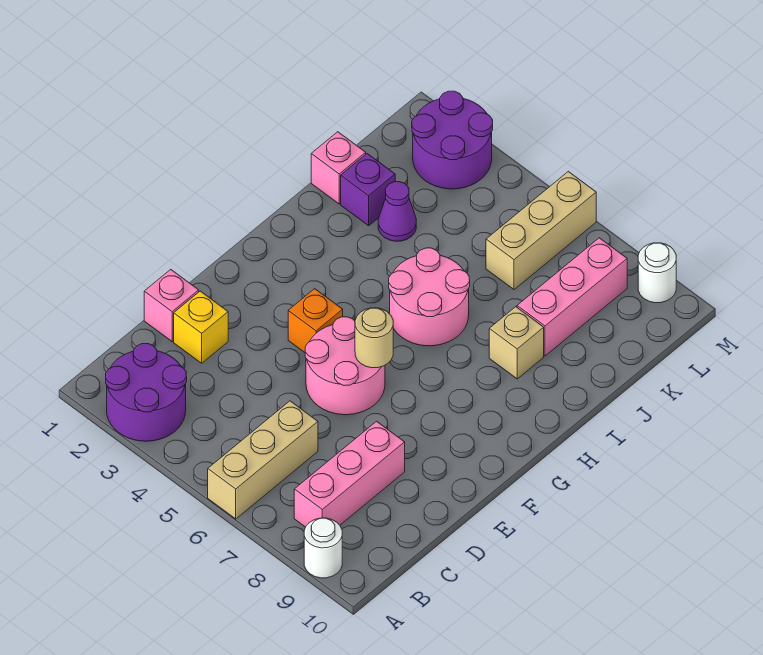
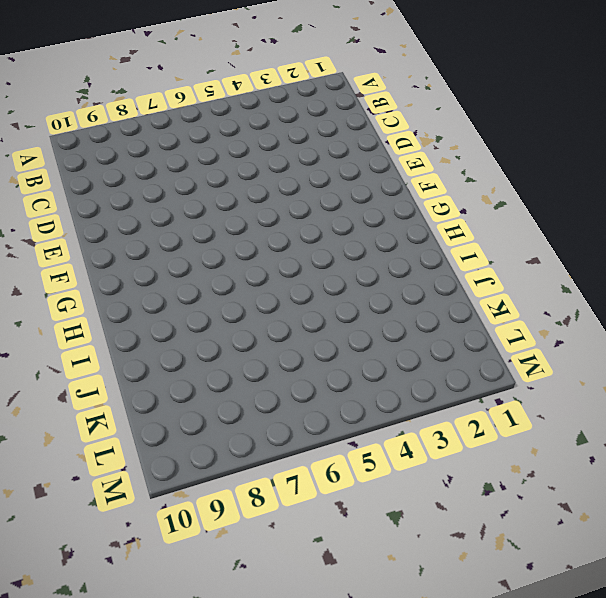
none -> purple 2x2 round brick [106,344,187,441]
none -> tan 1x3 brick [208,401,318,519]
none -> white 1x1 round brick [304,518,342,578]

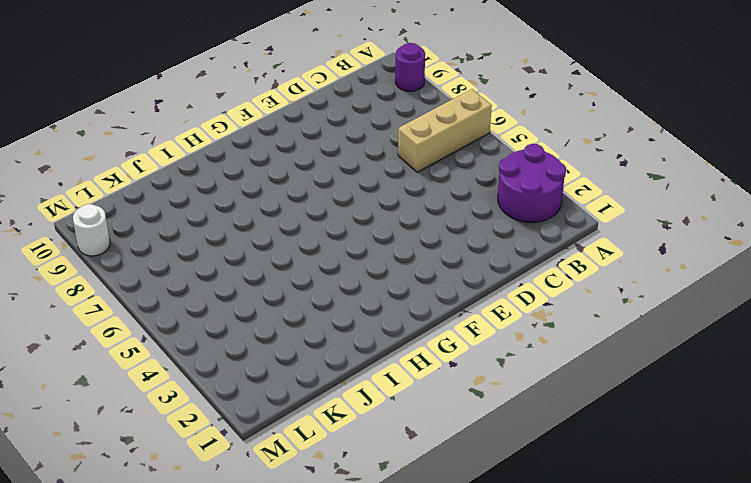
purple 1x1 round brick [395,43,425,91] -> white 1x1 round brick [304,518,342,578]
none -> pink 1x3 brick [294,421,405,527]
none -> pink 1x1 brick [144,269,199,341]
none -> yellow 1x1 brick [174,291,228,363]

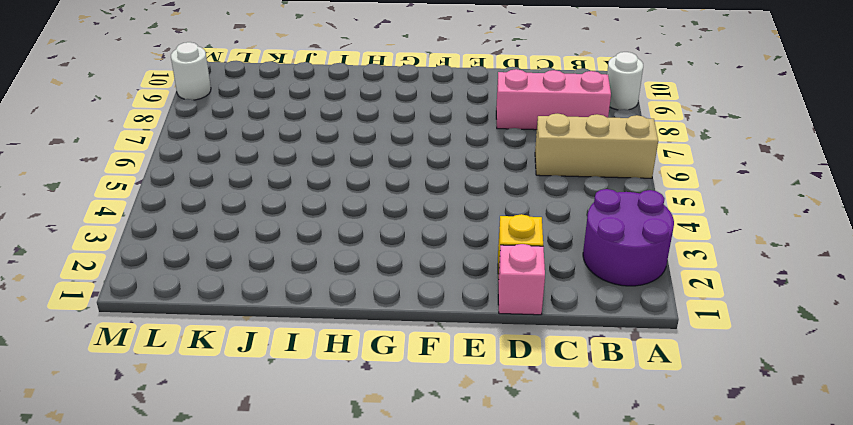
none -> pink 2x2 round brick [305,317,385,415]
none -> orange 1x1 brick [288,289,343,352]
none -> pink 2x2 round brick [389,248,470,346]

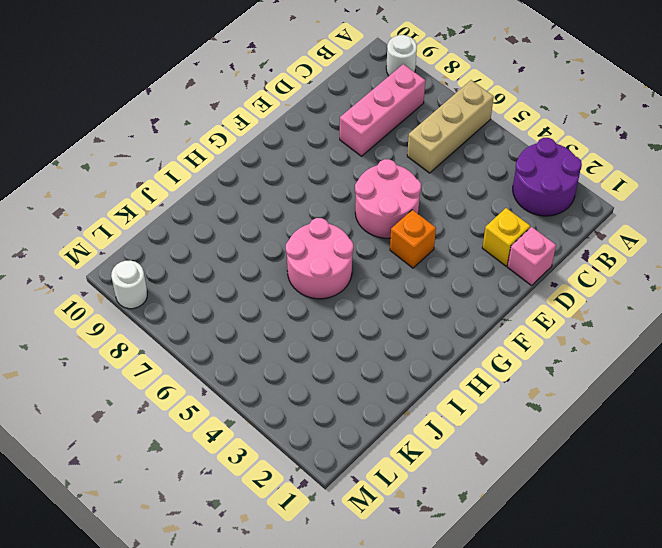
none -> tan 1x1 brick [489,307,544,379]
none -> pink 1x1 brick [311,132,366,204]
none -> purple 1x1 brick [341,154,395,226]

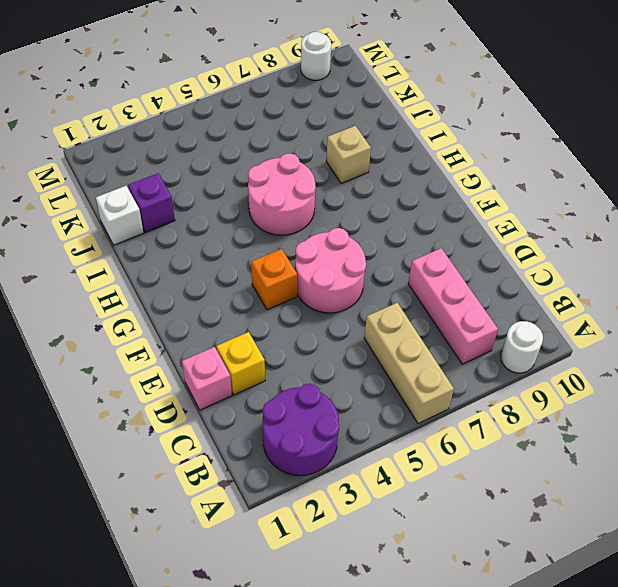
white 1x1 brick [96,186,144,245] -> pink 1x1 brick [311,132,366,204]
none -> purple 1x1 cone [378,182,416,241]
none -> pink 1x3 brick [517,238,627,356]
none -> tan 1x3 brick [486,171,596,290]

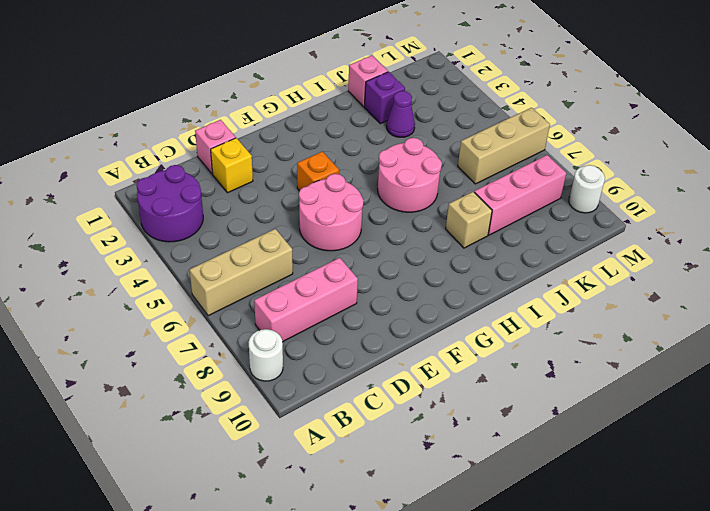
none -> purple 2x2 round brick [412,91,493,189]
none -> tan 1x1 round brick [355,308,393,368]

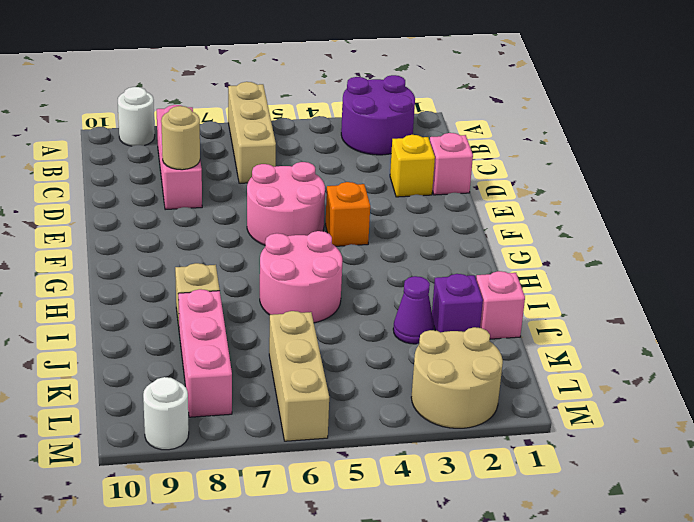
tan 1x1 round brick [161,106,200,170] -> tan 1x1 round brick moved to [355,308,393,368]
tan 2x2 round brick [411,327,503,428] -> purple 2x2 round brick [412,91,493,189]

